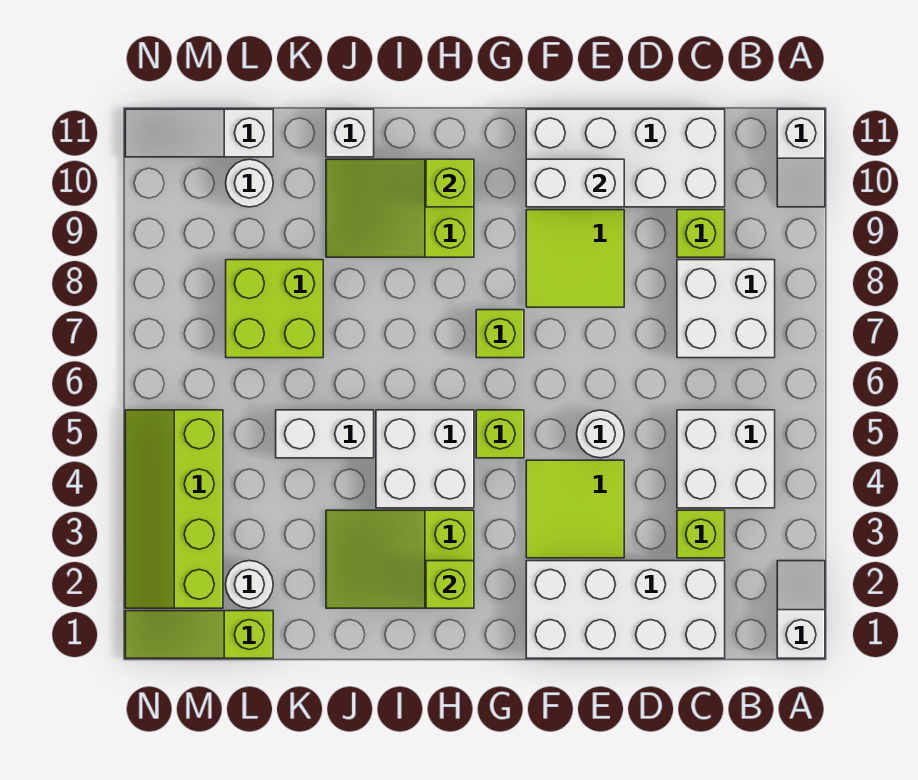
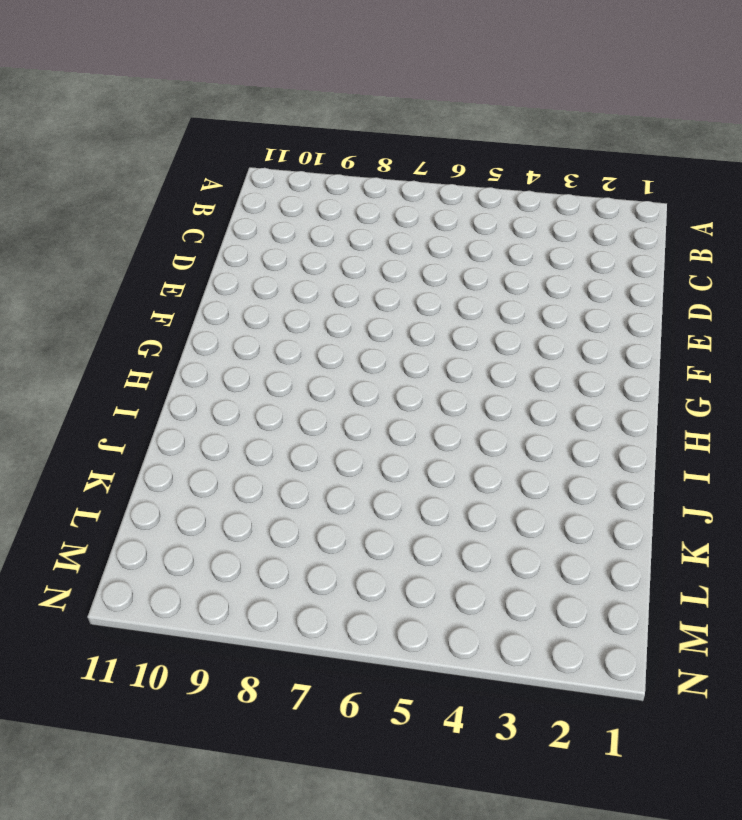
none -> white 1x2 slope [777,561,825,658]
none -> white 1x2 slope [777,109,825,207]
none -> white 2x2 brick [677,410,775,508]

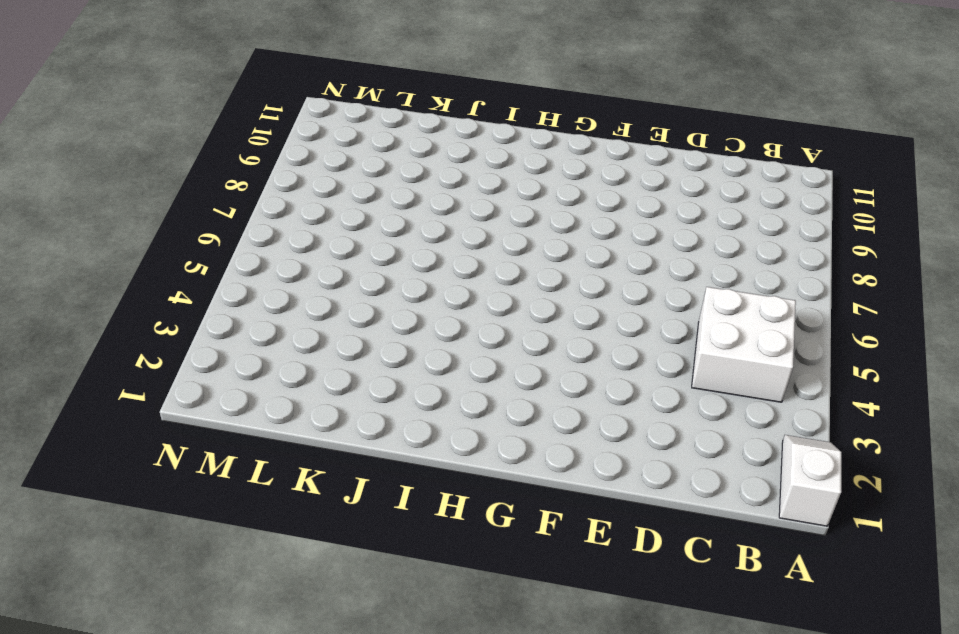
none -> white 1x2 slope [777,109,825,207]
none -> white 2x2 brick [677,260,775,358]
none -> white 2x4 brick [526,561,725,658]

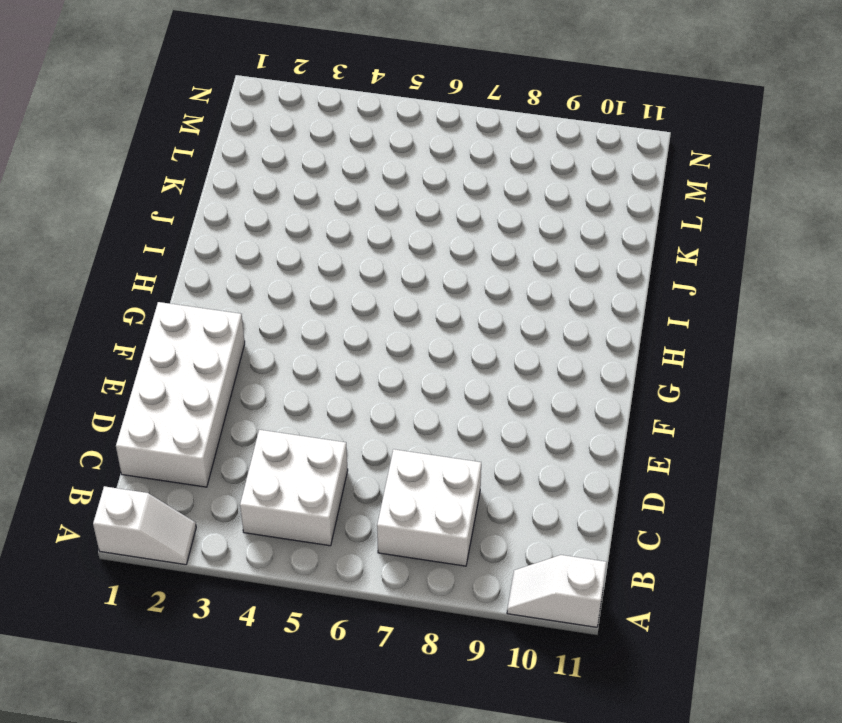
none -> lime 1x1 brick [677,510,725,558]
none -> lime 1x1 brick [677,210,725,257]
none -> white 2x4 brick [526,109,725,207]

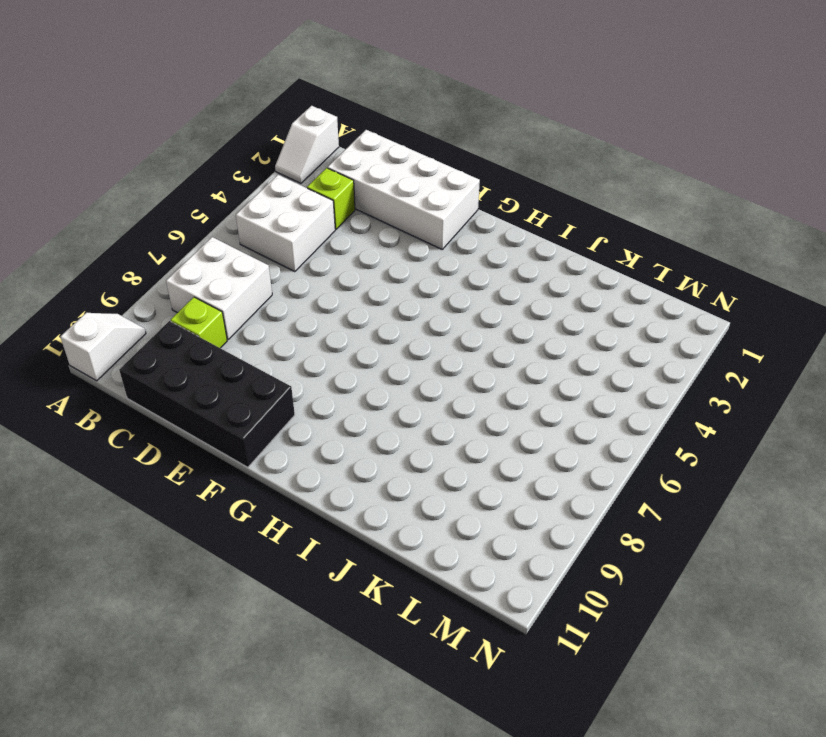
black 2x4 brick [119,321,295,467] -> white 2x4 brick [526,109,725,207]
none -> lime 2x2 tile [526,460,624,558]
none -> white 1x1 round brick [577,410,624,458]
none -> lime 2x2 tile [526,210,624,307]

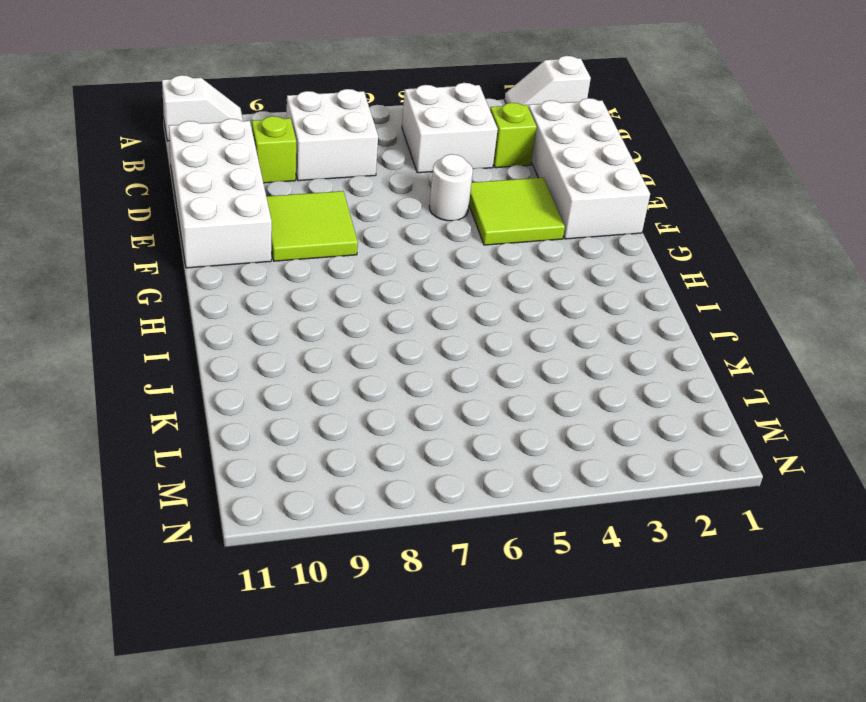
none -> lime 1x1 brick [476,410,524,458]
none -> lime 1x1 brick [476,310,524,358]
none -> lime 2x3 slope [326,510,474,608]

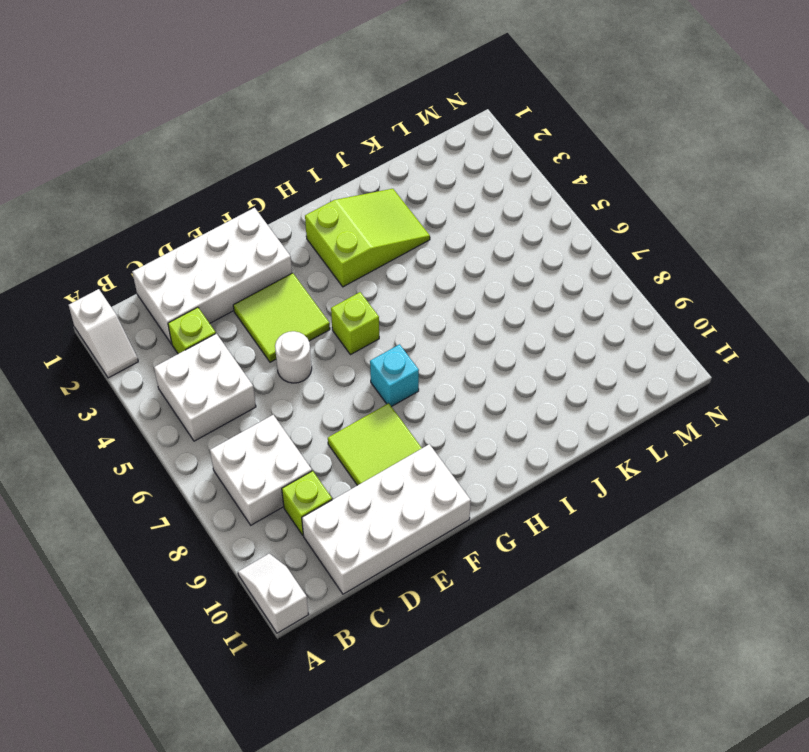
cyan 1x1 brick [370,344,419,407] -> lime 1x1 brick [476,310,524,358]
none -> white 2x2 brick [376,410,474,508]
none -> lime 2x3 slope [326,159,474,257]
none -> white 1x2 brick [276,410,374,458]

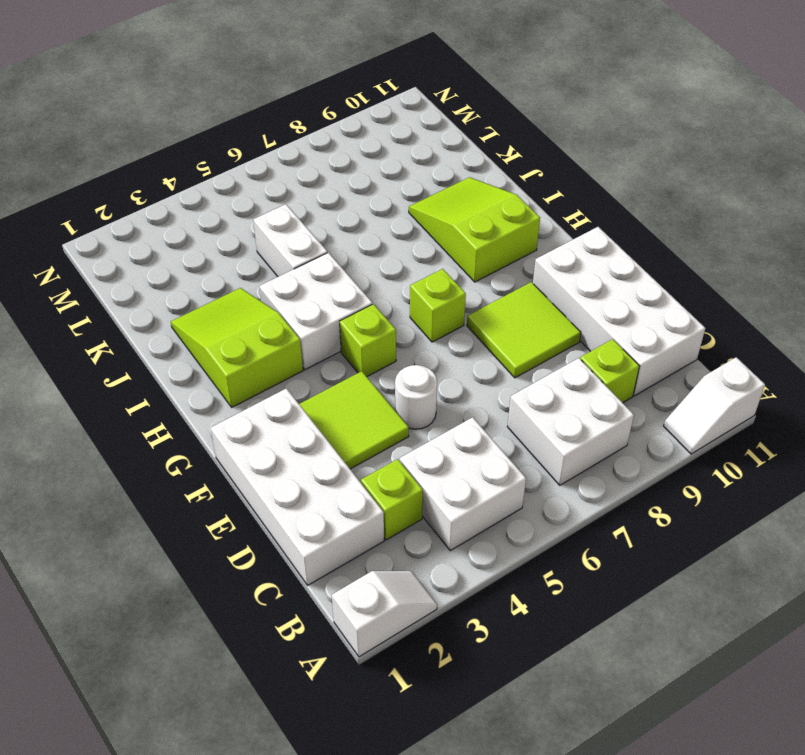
none -> white 1x1 brick [326,109,374,157]
none -> lime 2x2 brick [226,260,323,358]
none -> lime 1x3 slope [125,611,273,658]

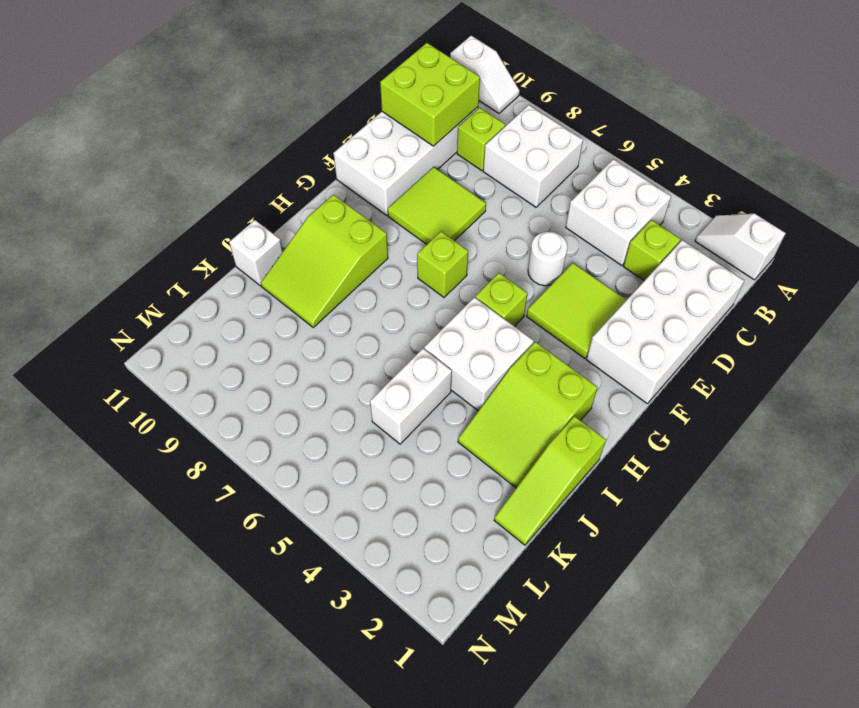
lime 2x2 brick [380,43,480,146] -> lime 2x2 brick moved to [226,260,323,358]
lime 1x3 slope [494,416,606,545] -> lime 1x3 slope moved to [125,611,273,658]
none -> white 1x1 round brick [226,561,273,608]
none -> white 1x1 round brick [226,159,273,207]
none -> white 1x3 slope [125,109,273,157]

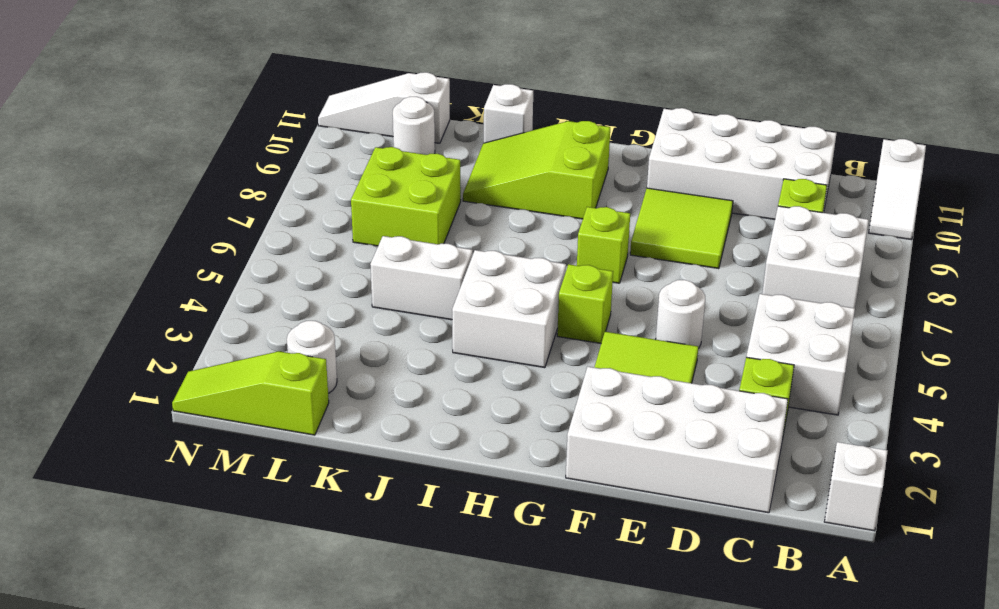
none -> lime 2x3 slope [326,510,474,608]
none -> lime 2x4 slope [125,410,223,608]
none -> white 1x2 brick [526,159,624,207]

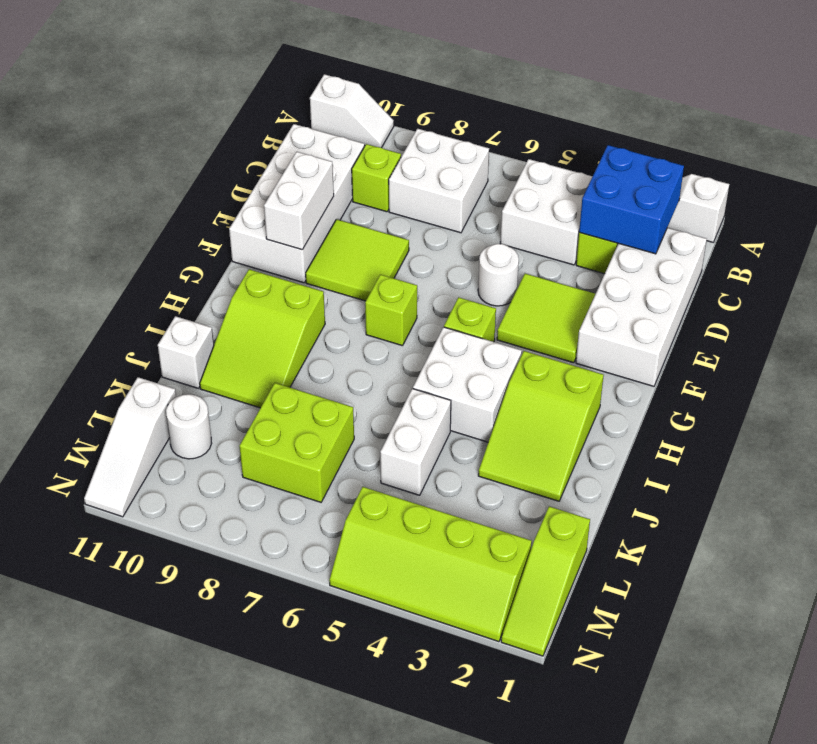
blue 2x2 brick [579,145,684,254] -> none
none -> white 1x1 round brick [226,561,273,608]
none -> lime 1x1 brick [426,561,474,608]
none -> lime 1x1 brick [426,159,474,207]

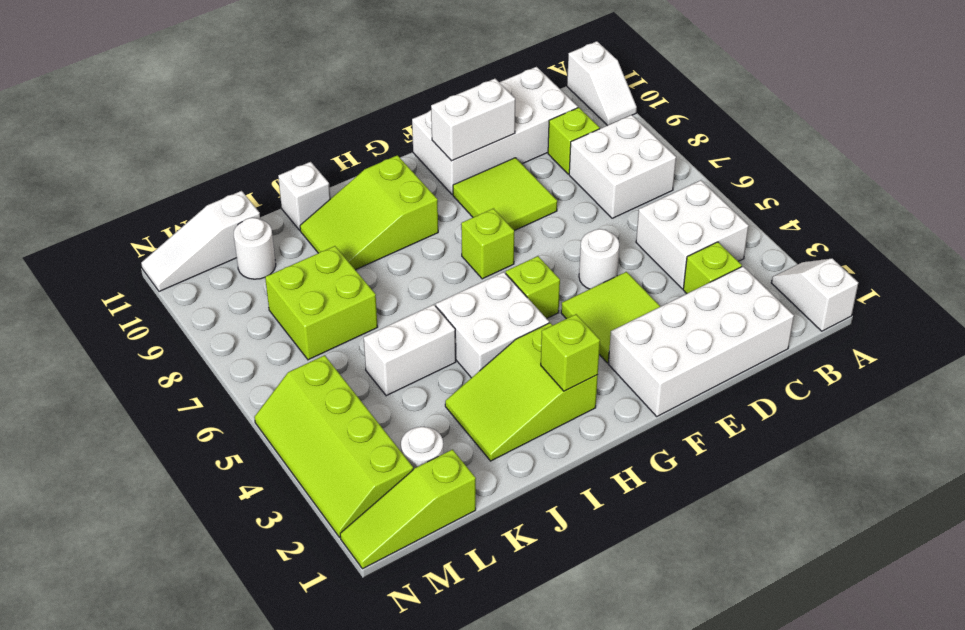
none -> lime 1x1 brick [426,159,474,207]

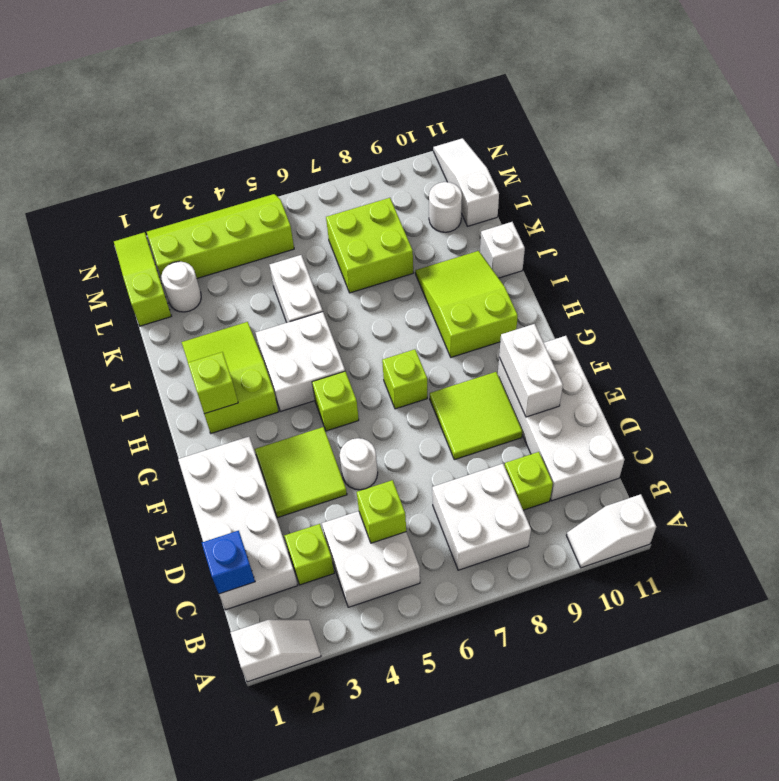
blue 1x1 brick [202,531,255,594] -> none
lime 1x1 brick [357,480,406,543] -> lime 1x1 brick moved to [426,159,474,207]

